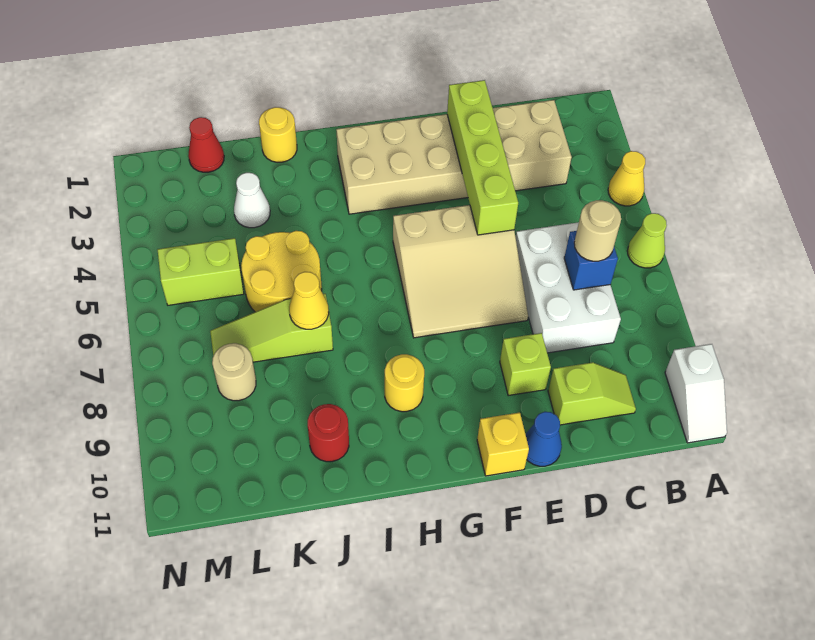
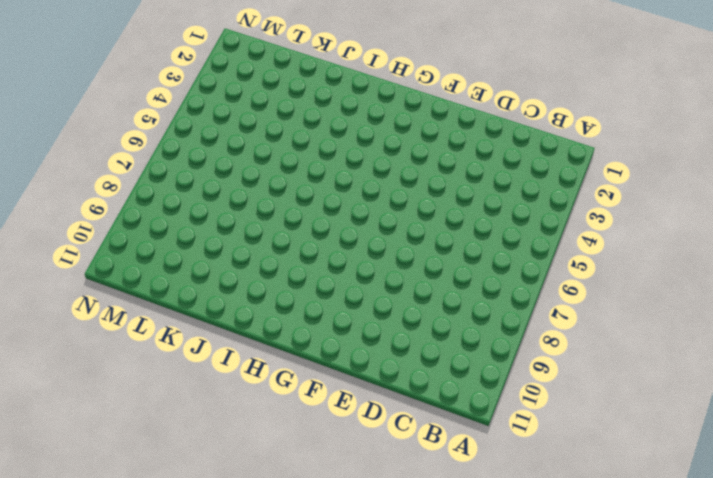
none -> yellow 1x1 cone [608,151,645,206]
none -> lime 1x1 cone [627,213,667,268]
none -> white 1x2 slope [665,344,727,443]

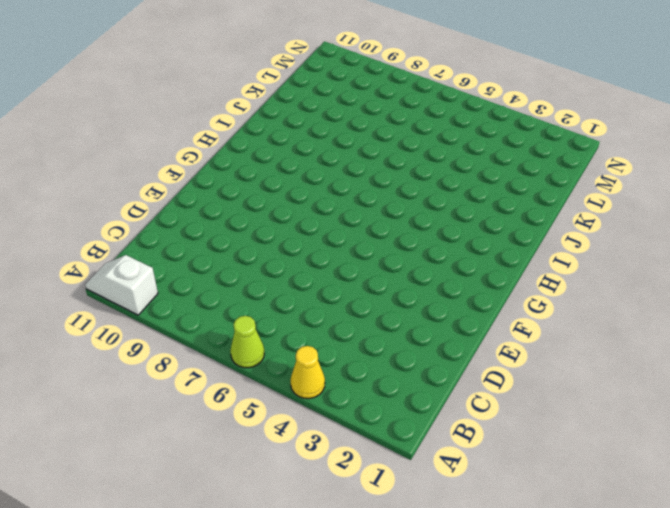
none -> tan 2x6 brick [336,100,572,214]
none -> white 2x3 brick [516,222,621,353]
none -> lime 1x2 slope [548,362,636,425]

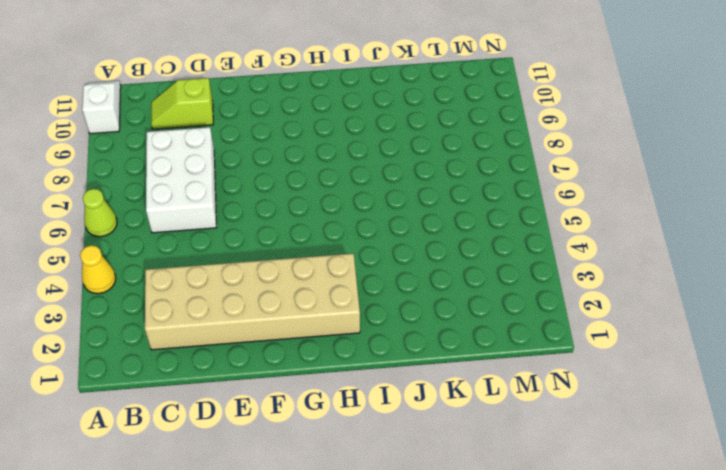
none -> tan 3x3 slope [393,205,528,338]
none -> lime 1x1 brick [500,333,551,396]
none -> blue 1x1 cone [526,412,562,466]

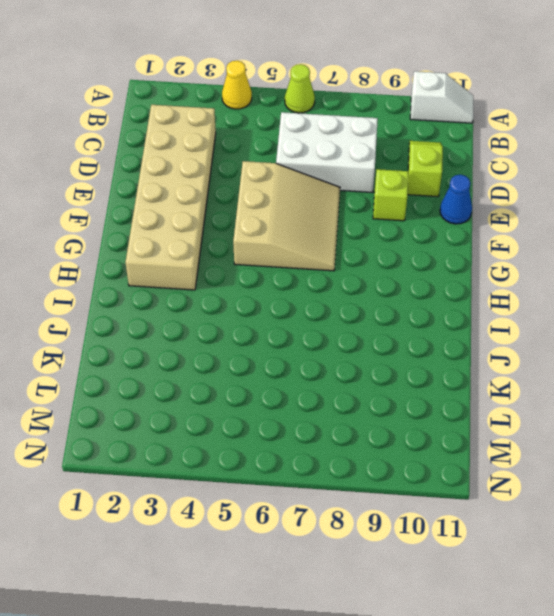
none -> yellow 1x1 brick [477,413,529,476]
none -> yellow 1x1 round brick [385,354,424,412]
none -> yellow 1x1 round brick [259,107,297,162]

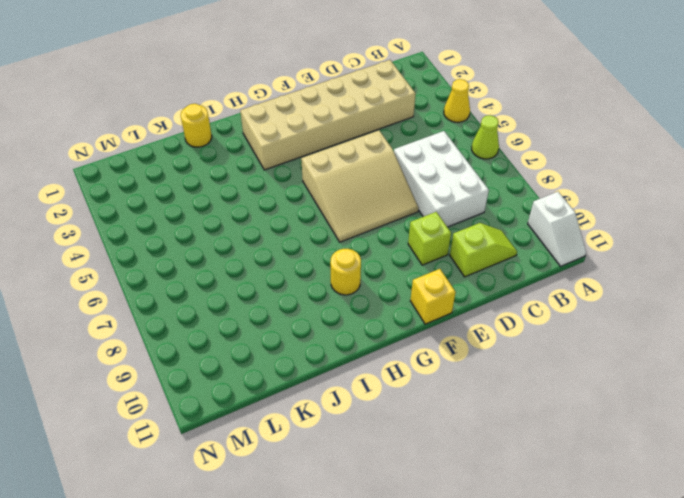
none -> blue 1x1 cone [526,412,562,466]
none -> yellow 2x2 round brick [241,231,322,312]
none -> lime 1x3 slope [210,294,333,362]

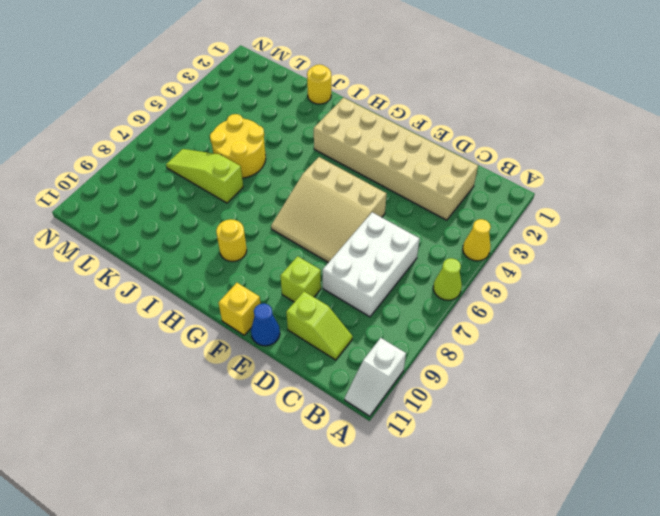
none -> red 1x1 round brick [308,404,349,462]
none -> white 1x1 cone [234,173,270,228]
none -> red 1x1 cone [188,117,224,172]

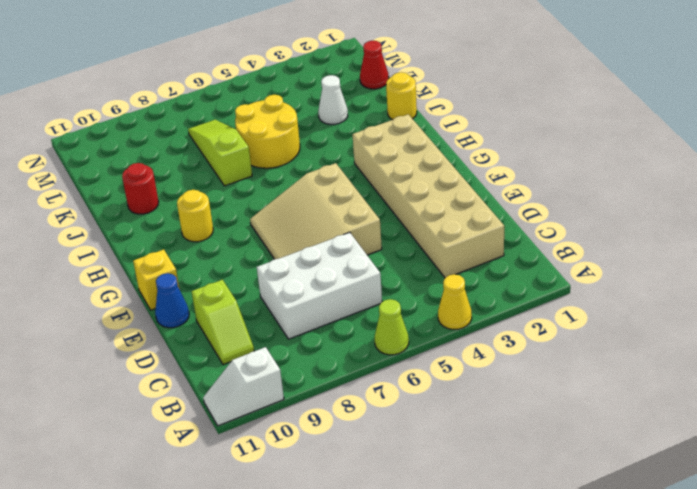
none -> lime 1x1 brick [500,333,551,396]
none -> lime 1x2 brick [157,238,244,305]
none -> tan 1x1 round brick [212,343,256,401]

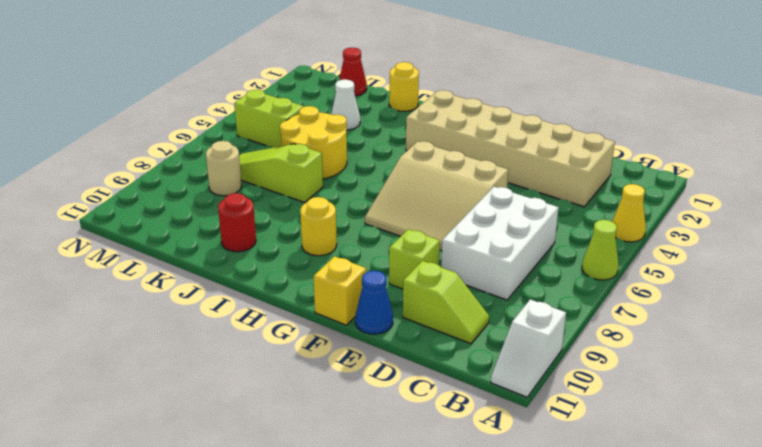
none -> blue 1x1 brick [564,231,618,290]
none -> lime 1x4 brick [447,80,518,235]
none -> yellow 1x1 cone [289,272,329,329]

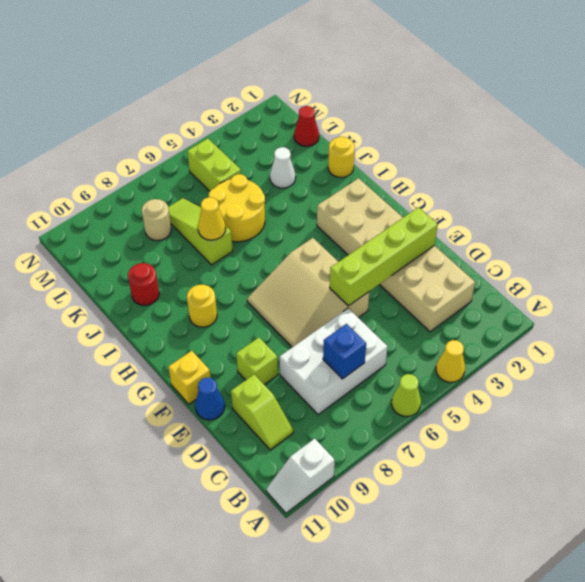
none -> tan 1x1 round brick [574,200,621,261]

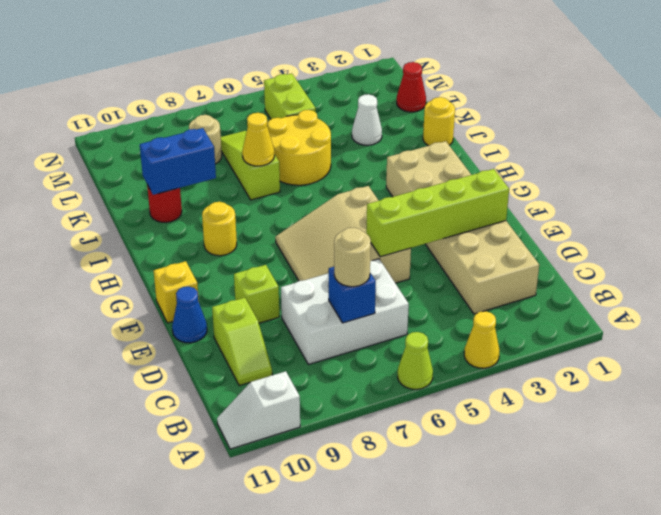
blue 1x2 brick [140,128,216,195] -> none

